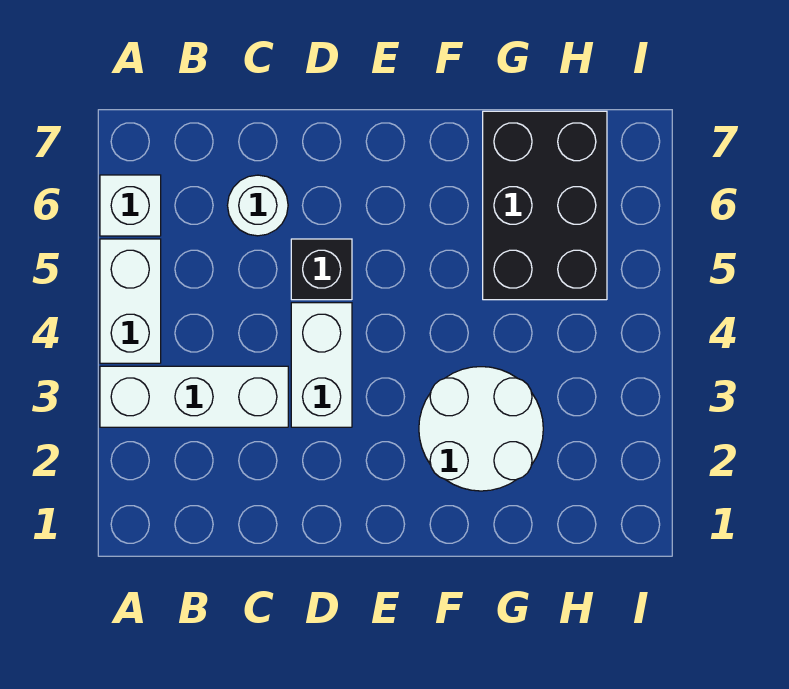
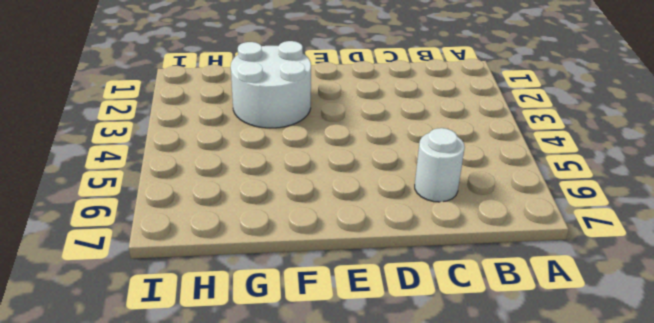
none -> white 1x3 brick [100,366,288,427]
none -> white 1x2 brick [100,239,161,363]

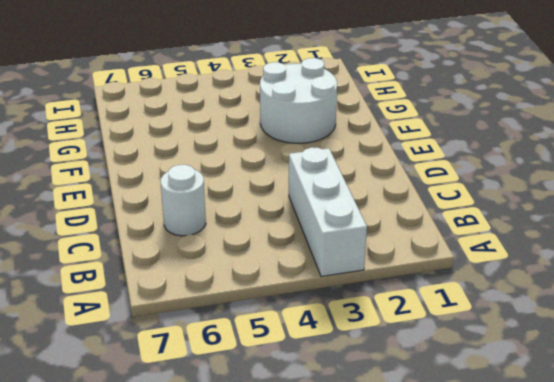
none -> white 1x2 brick [100,239,161,363]
none -> white 1x1 brick [100,175,161,236]

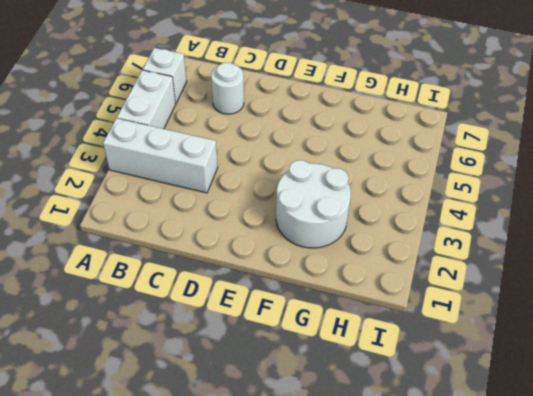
none -> white 1x2 brick [291,303,352,427]
none -> black 1x1 brick [291,239,352,300]

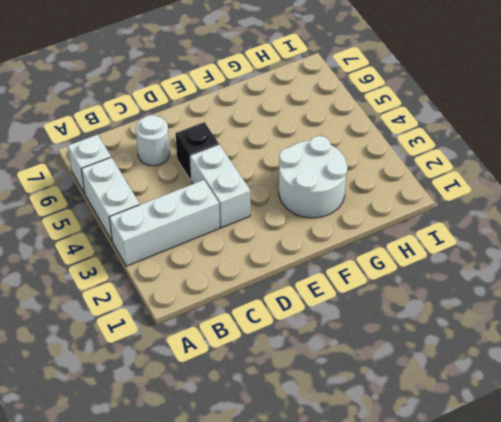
none -> black 2x3 brick [483,111,607,300]

